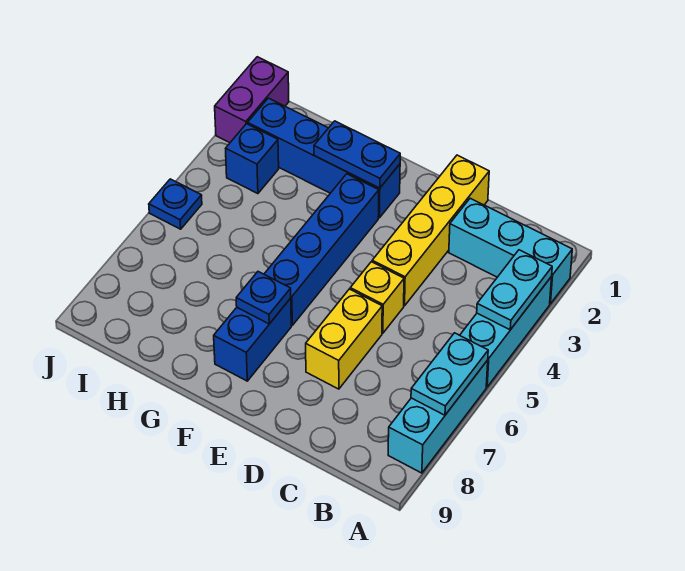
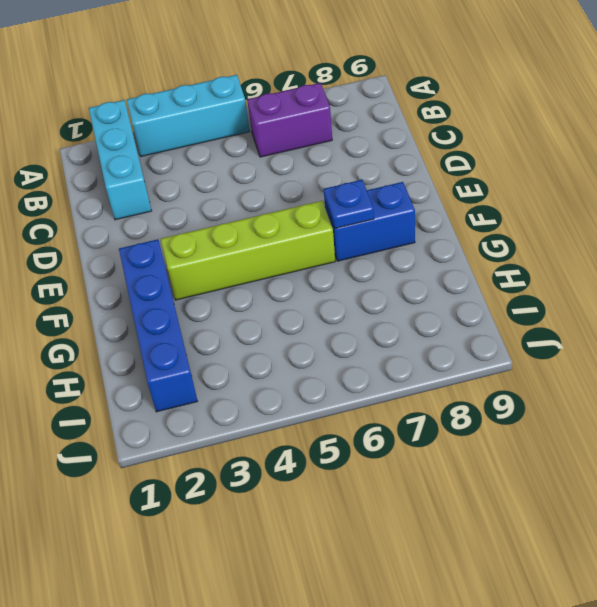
purple 1x2 brick [247,83,332,157] -> purple 1x2 brick moved to [215,57,289,143]
lime 1x4 brick [161,201,335,300] -> blue 1x4 brick [264,174,379,325]
none -> cyan 1x3 brick [388,360,488,473]
none -> yellow 1x4 brick [372,155,489,306]
none -> yellow 1x1 brick [350,262,404,333]

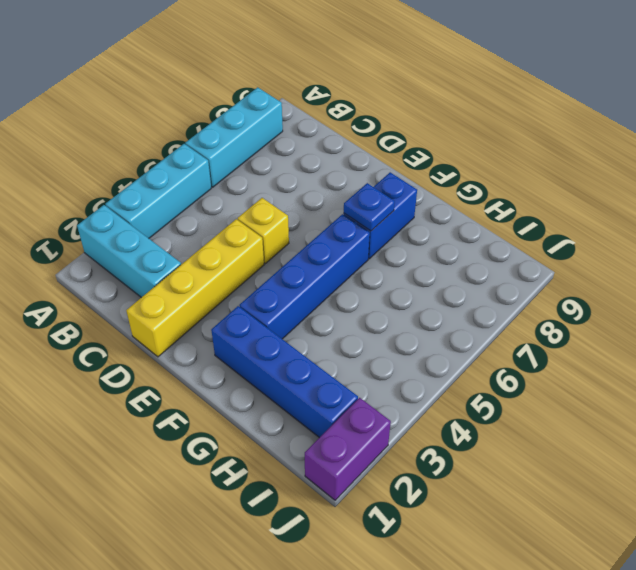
none -> yellow 1x2 brick [306,289,382,389]
none -> blue 1x1 brick [226,124,279,194]
none -> blue 1x1 plate [149,179,202,229]

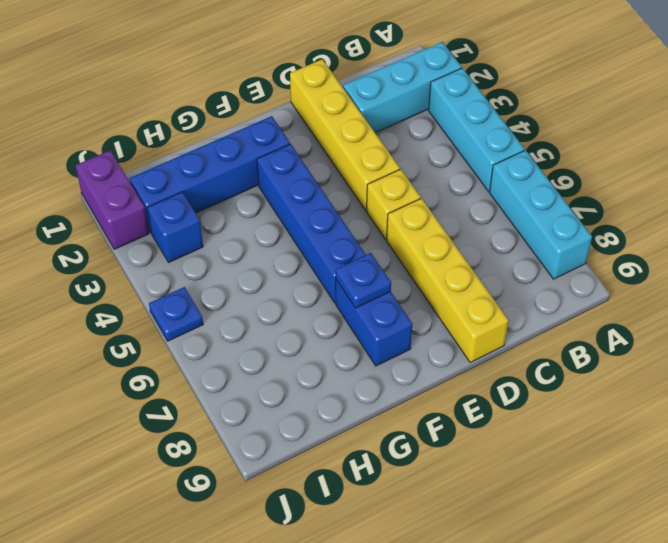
yellow 1x4 brick [387,198,509,363] -> yellow 1x2 brick [306,289,382,389]
none -> cyan 1x2 plate [477,250,552,330]
none -> cyan 1x2 plate [411,333,488,415]
none -> blue 1x2 plate [314,121,400,188]

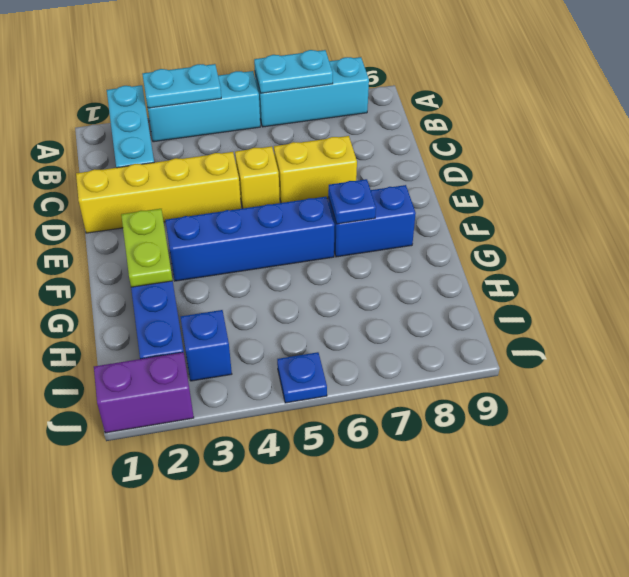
lime 1x2 plate [121,209,173,287] -> blue 1x2 plate [314,121,400,188]

